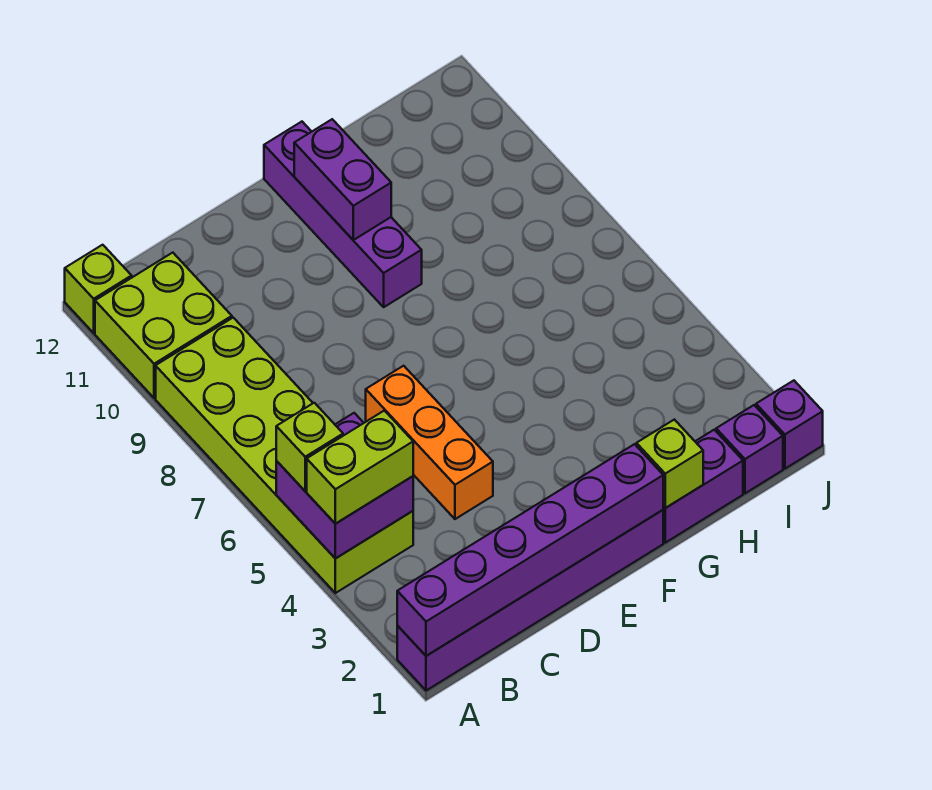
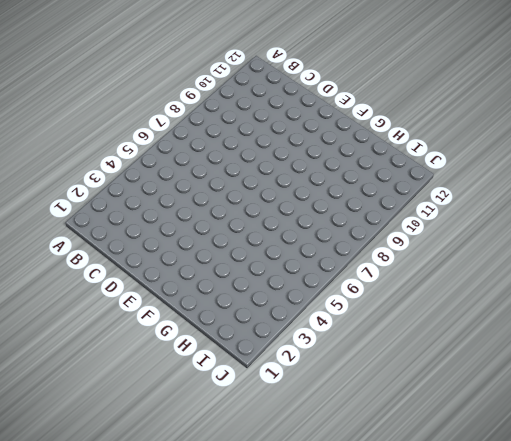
none -> purple 1x6 brick [397,510,663,691]
none -> lime 2x6 brick [156,318,413,593]
none -> lime 2x2 brick [95,253,232,398]

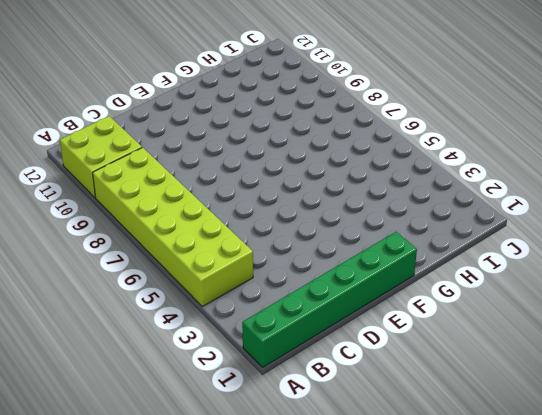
green 1x6 brick [242,232,417,367] -> purple 1x6 brick [397,510,663,691]
none -> lime 1x1 brick [65,245,132,333]
none -> orange 1x3 brick [366,366,493,519]
none -> purple 1x4 brick [264,122,422,307]

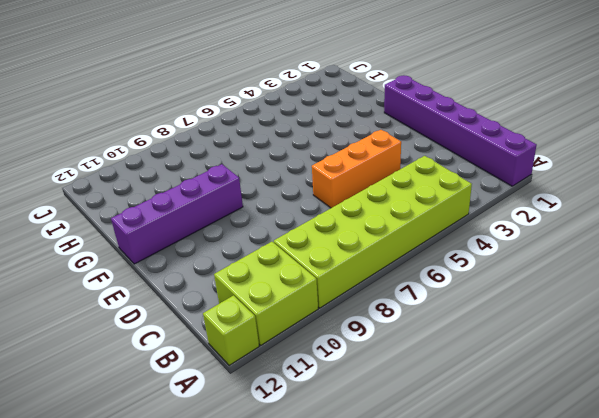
none -> purple 1x2 brick [663,430,743,543]
none -> purple 1x1 brick [716,405,783,493]
none -> purple 1x1 brick [756,381,823,469]

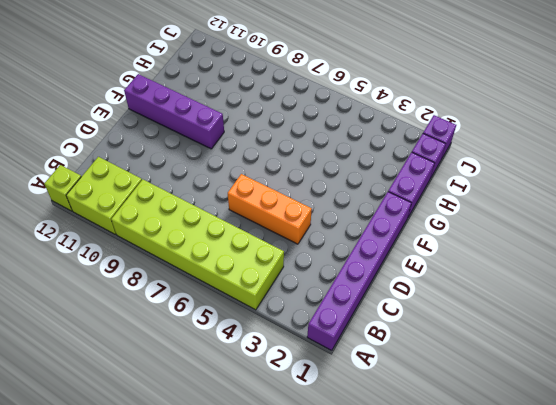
none -> purple 1x6 brick [397,444,663,656]
none -> purple 2x2 brick [276,413,413,559]
none -> purple 1x2 brick [294,119,391,240]

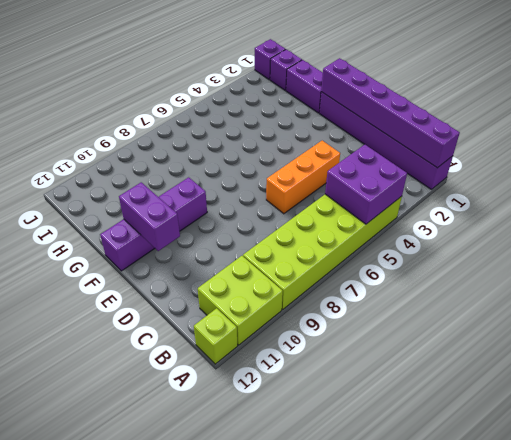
purple 1x2 brick [119,182,180,251] -> purple 1x2 brick turned to [294,119,391,240]
none -> lime 1x1 brick [636,420,703,508]
none -> lime 1x2 brick [307,411,413,524]
none -> lime 1x1 brick [276,403,343,491]

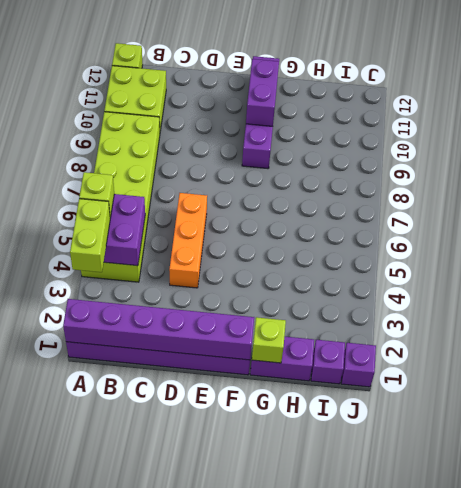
lime 1x2 brick [70,199,110,272] -> lime 1x2 brick turned to [307,411,413,524]

